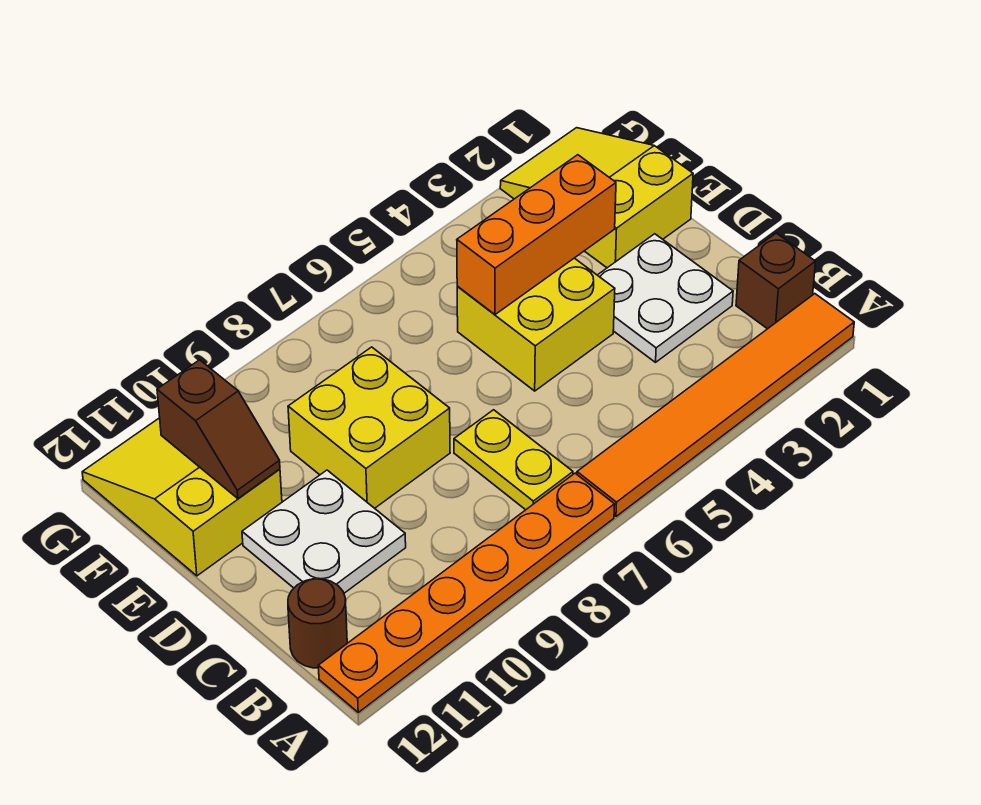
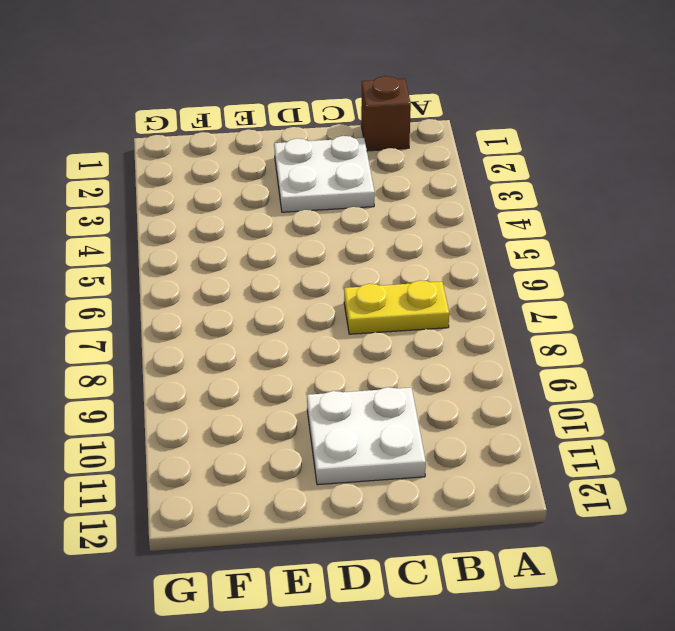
none -> orange 1x6 tile [577,294,854,516]
none -> orange 1x6 plate [318,473,615,712]
none -> brown 1x1 round brick [288,579,347,668]

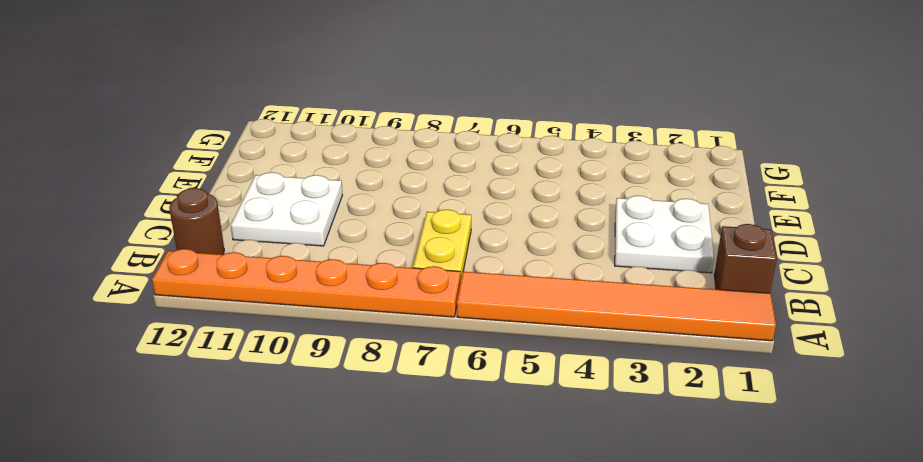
none -> yellow 2x2 brick [457,258,615,391]
none -> yellow 2x2 brick [288,347,450,508]
none -> yellow 2x3 slope [500,128,693,268]

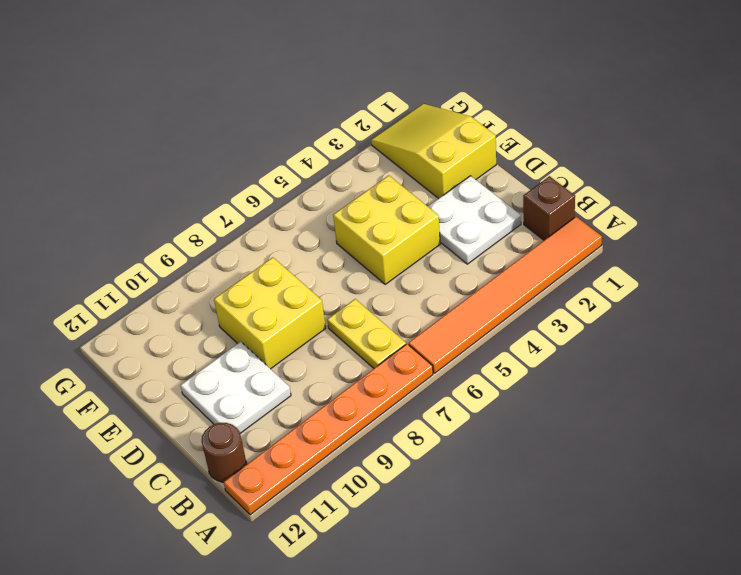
none -> yellow 2x3 slope [82,418,282,576]
none -> orange 1x3 brick [457,155,616,314]
none -> brown 1x2 slope [157,360,280,499]

